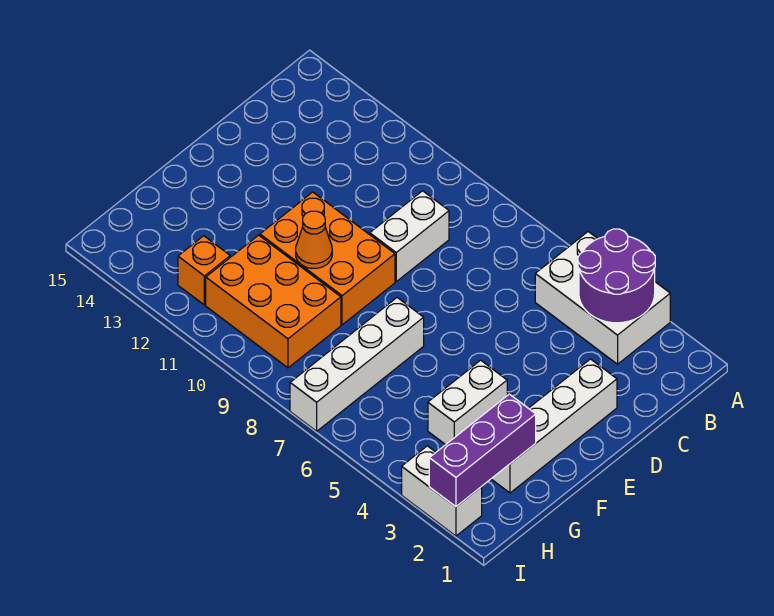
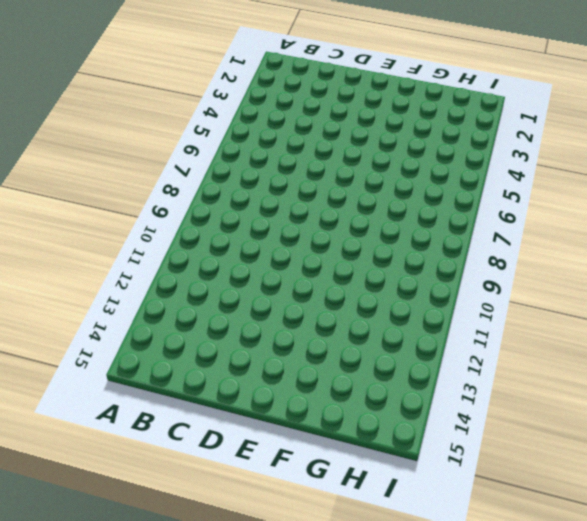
none -> white 2x3 brick [535,232,670,364]
none -> white 1x2 brick [370,191,449,281]
none -> white 1x4 brick [492,359,617,493]

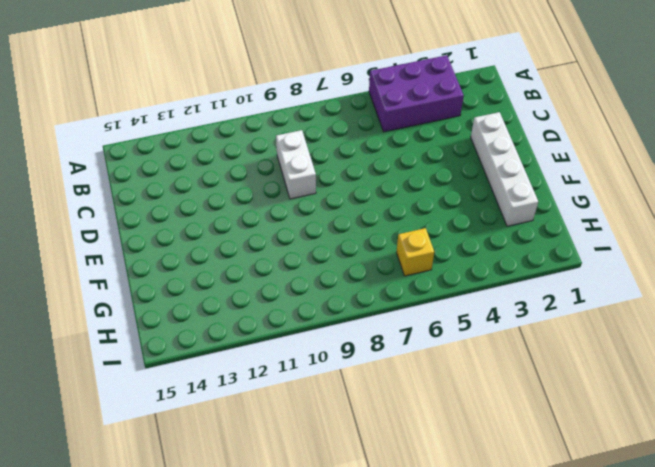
purple 2x3 brick [369,55,464,132] -> white 2x3 brick [535,232,670,364]
yellow 1x1 brick [396,228,434,276] -> none
none -> orange 2x3 brick [260,192,395,325]
none -> white 1x2 brick [428,360,507,445]
none -> white 1x4 brick [290,298,424,431]

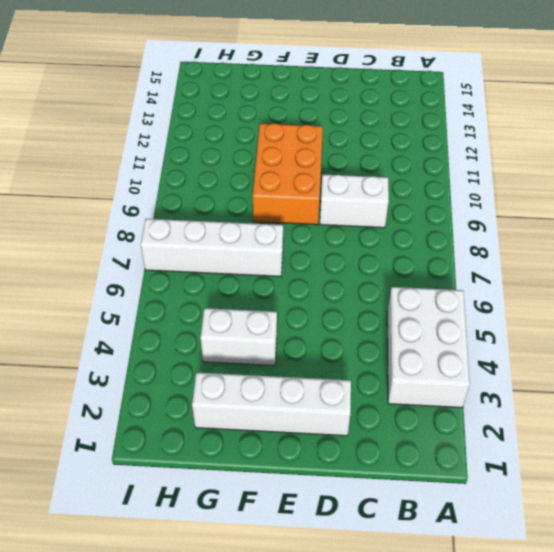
none -> orange 2x3 brick [206,235,341,368]
none -> orange 1x1 brick [178,236,230,305]
none -> white 1x2 brick [402,446,482,536]

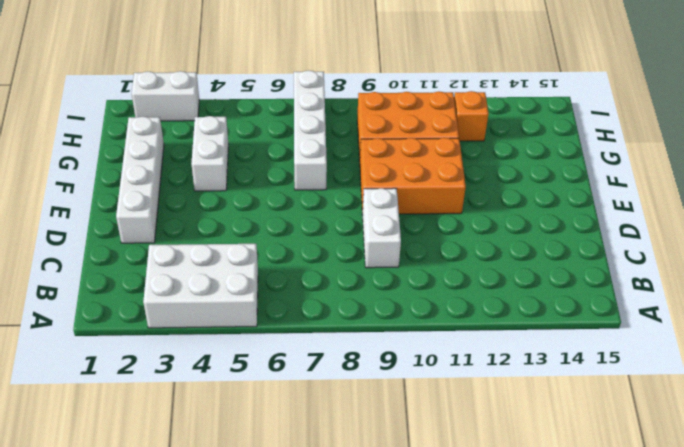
none -> purple 2x2 round brick [578,229,655,323]
none -> orange 1x1 cone [296,211,332,268]
none -> purple 1x3 brick [429,394,536,507]

